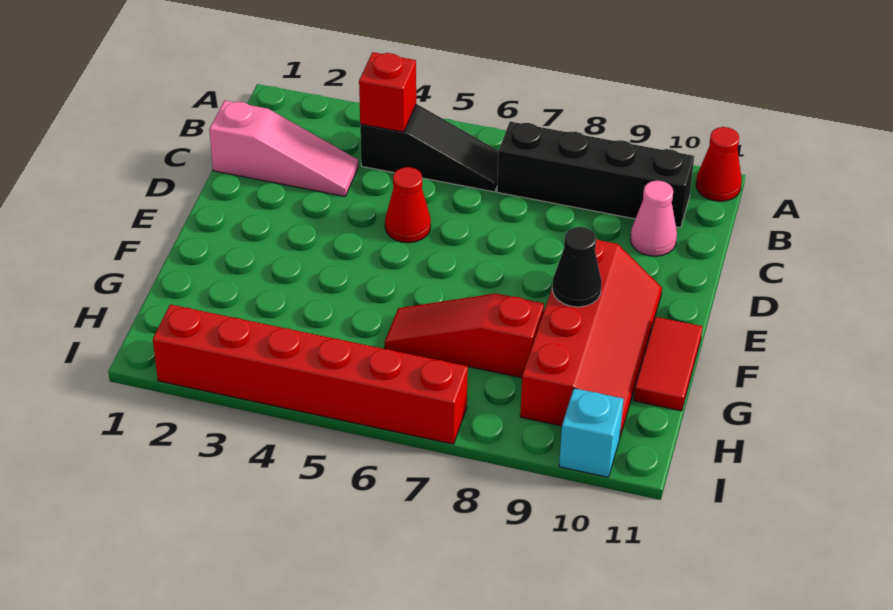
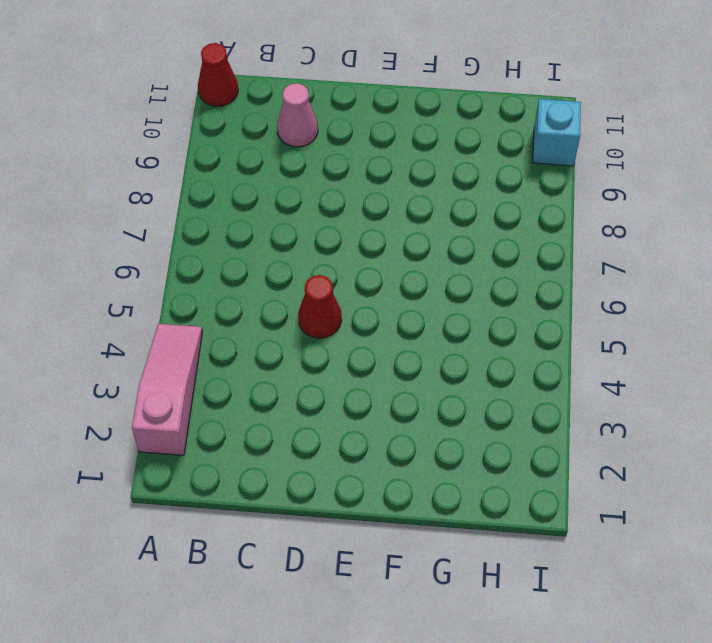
pink 1x3 slope [132,324,203,455] -> pink 1x3 slope moved to [209,100,359,196]
none -> black 1x3 slope [360,104,498,192]
none -> black 1x4 brick [497,122,694,228]
none -> red 2x4 slope [520,239,662,436]

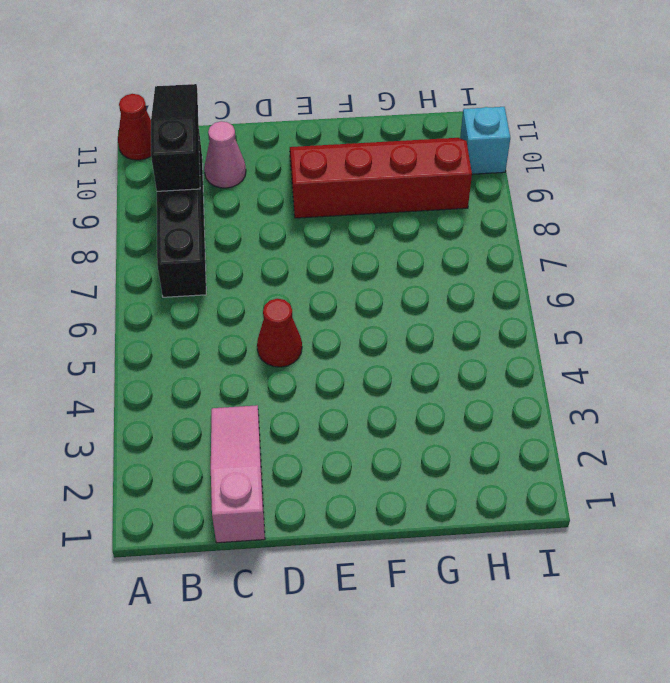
black 1x3 slope [151,84,200,191] -> black 1x3 slope moved to [360,104,498,192]
none -> red 1x2 tile [633,317,703,411]
none -> red 1x3 slope [385,294,544,378]
none -> red 1x6 brick [153,305,468,444]

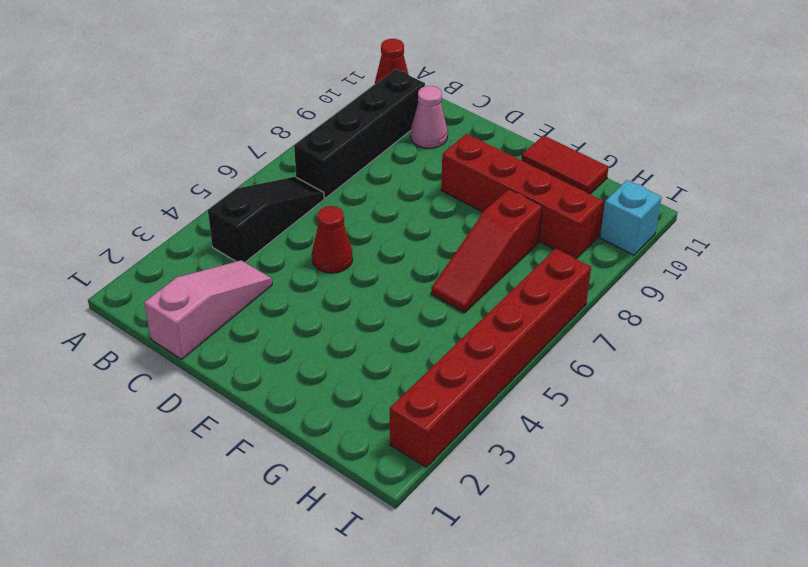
none -> red 1x1 brick [359,52,416,132]
none -> black 1x1 cone [552,227,602,307]

